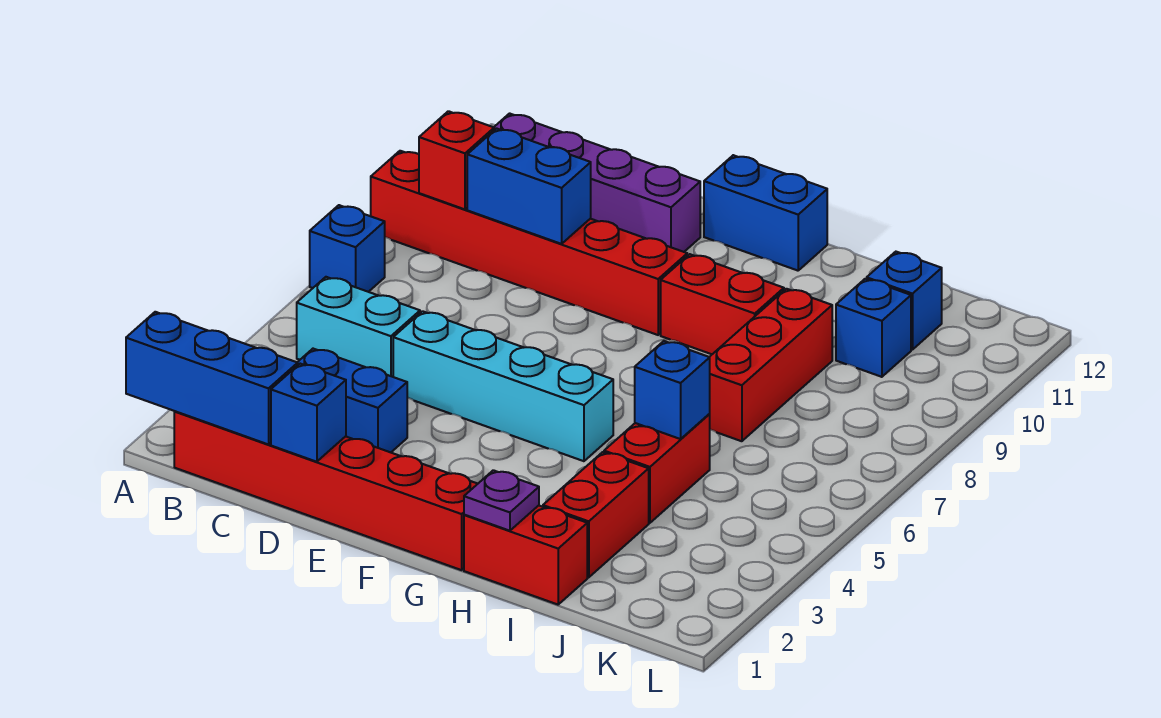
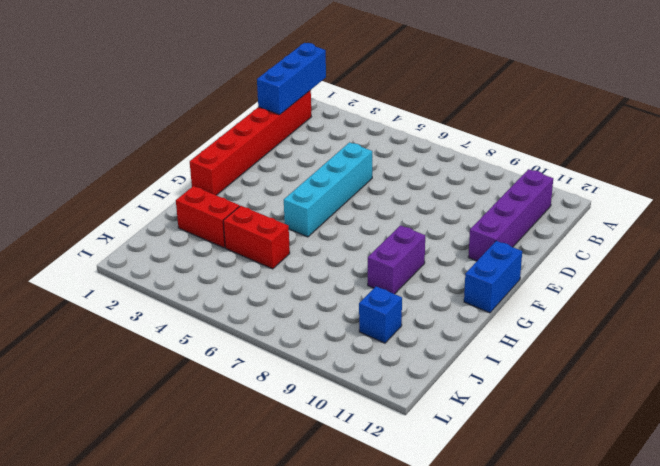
purple 1x2 brick [368,225,425,294] -> red 1x2 brick [661,254,784,354]
none -> blue 1x1 brick [310,205,385,292]
none -> red 1x6 brick [371,151,687,335]
none -> cyan 1x2 brick [297,277,420,377]

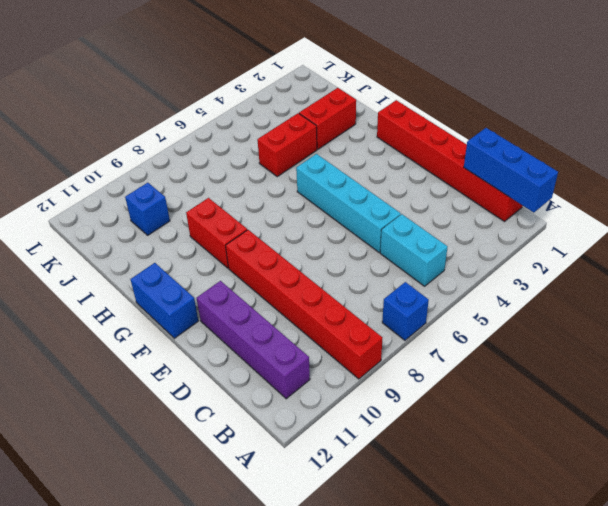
none -> blue 1x2 brick [297,349,407,452]
none -> red 1x2 brick [464,506,587,605]
none -> red 1x3 brick [710,289,832,441]

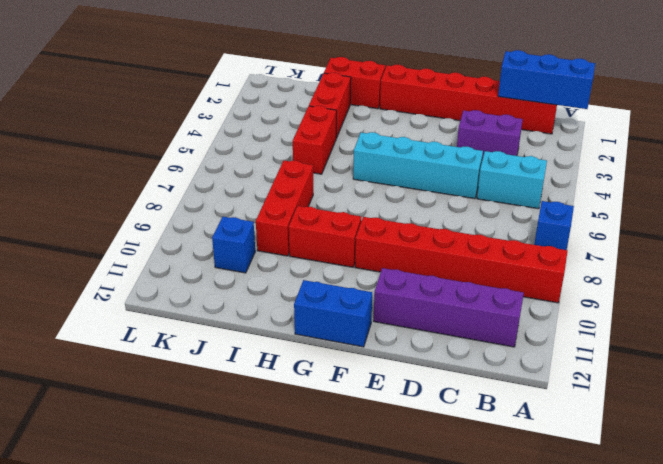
purple 1x2 brick [457,110,523,160] -> blue 1x2 brick [297,349,407,452]
none -> blue 1x1 brick [867,252,942,350]
none -> red 1x1 brick [419,111,494,209]
none -> blue 1x2 brick [467,128,591,244]

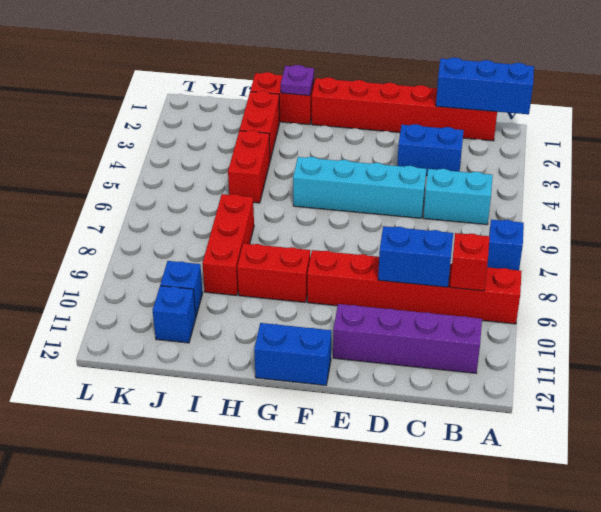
none -> blue 1x1 brick [271,364,346,462]
none -> blue 1x1 brick [635,341,710,439]

